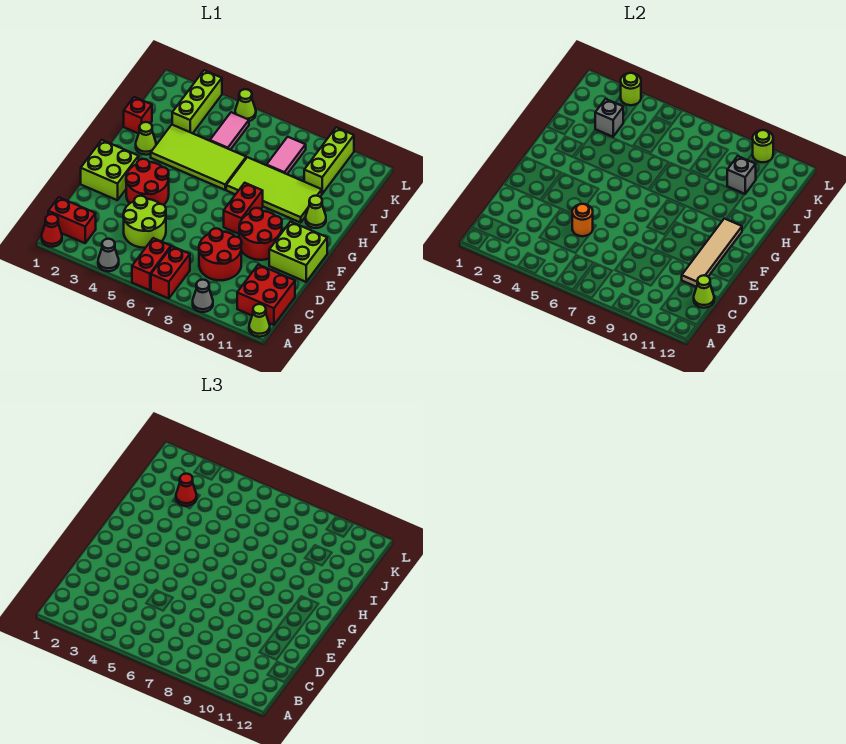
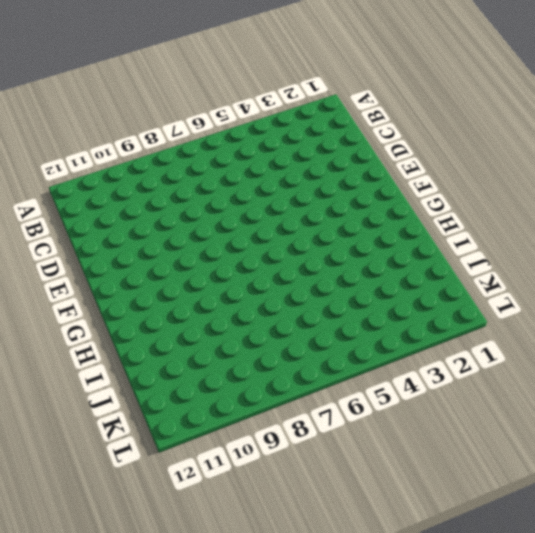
none -> red 1x1 cone [42,214,62,247]
none -> grey 1x1 cone [98,239,119,271]
none -> red 1x2 brick [132,238,171,290]
none -> red 1x2 brick [151,246,190,298]

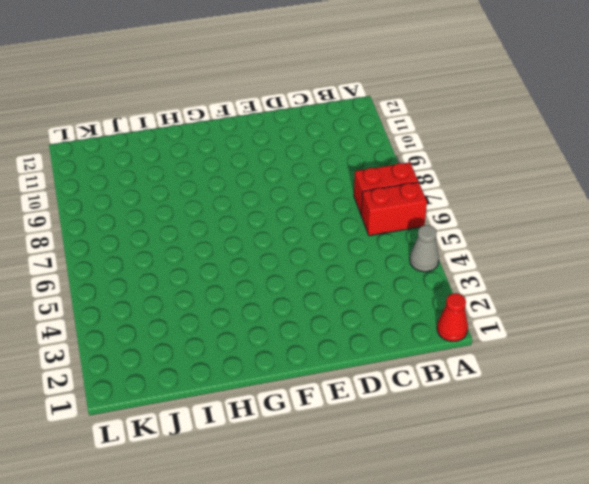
none -> grey 1x1 cone [193,280,213,312]
none -> lime 1x1 cone [249,304,270,337]
none -> red 1x2 brick [48,197,96,243]
none -> red 2x2 brick [237,265,295,325]

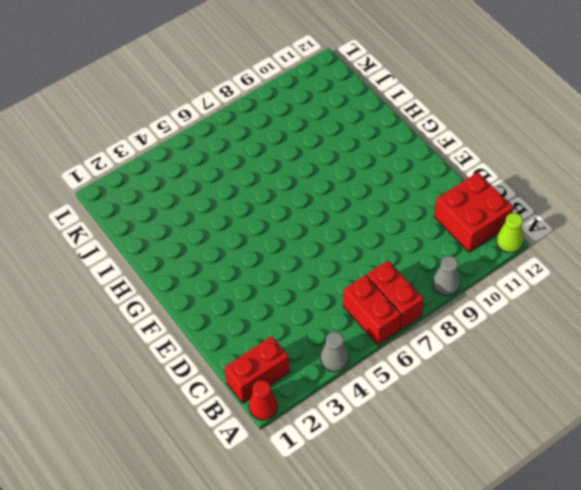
none -> lime 2x2 round brick [123,196,166,248]
none -> red 2x2 round brick [199,228,242,280]
none -> lime 2x2 brick [81,140,139,200]
none -> red 2x2 round brick [126,159,169,205]

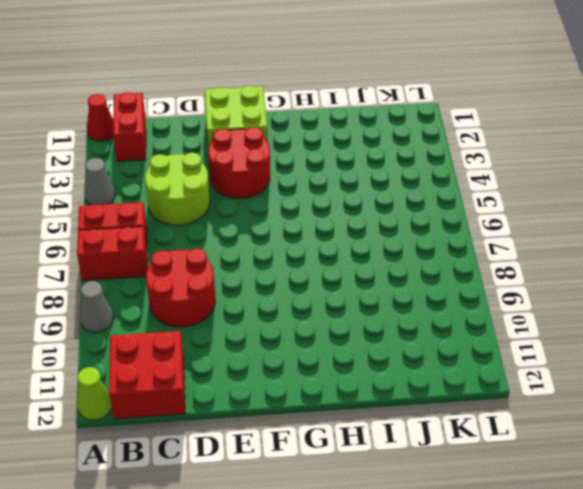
none -> red 2x2 round brick [239,208,282,260]
none -> lime 2x2 brick [269,222,327,282]
none -> red 1x2 brick [224,183,263,234]
none -> lime 1x1 cone [136,122,156,155]

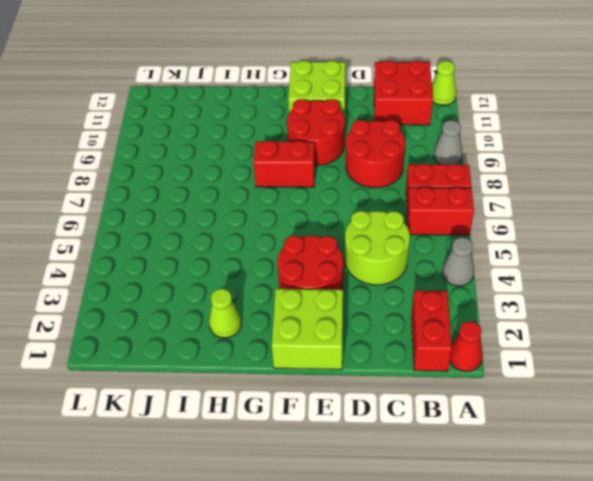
none -> lime 2x4 tile [151,125,246,190]
none -> lime 2x4 tile [226,157,322,223]
none -> lime 1x1 cone [306,196,326,228]
none -> red 1x1 brick [124,97,152,134]

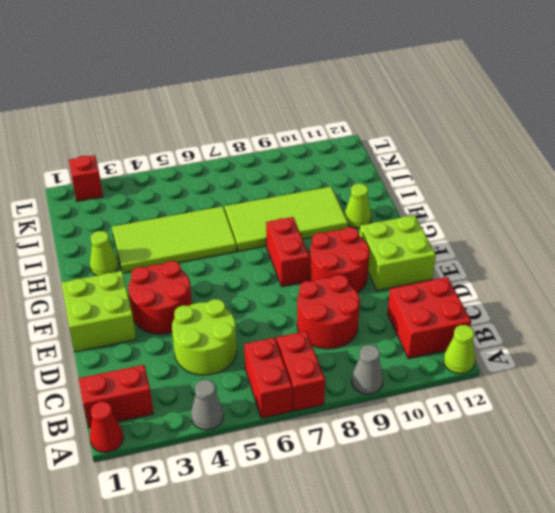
red 1x1 brick [69,155,103,201] -> red 1x1 brick moved to [124,97,152,134]
none -> lime 1x3 brick [172,70,222,133]
none -> pink 1x2 tile [210,112,249,150]
none -> pink 1x2 tile [267,137,306,174]
none -> lime 1x3 brick [304,127,354,194]

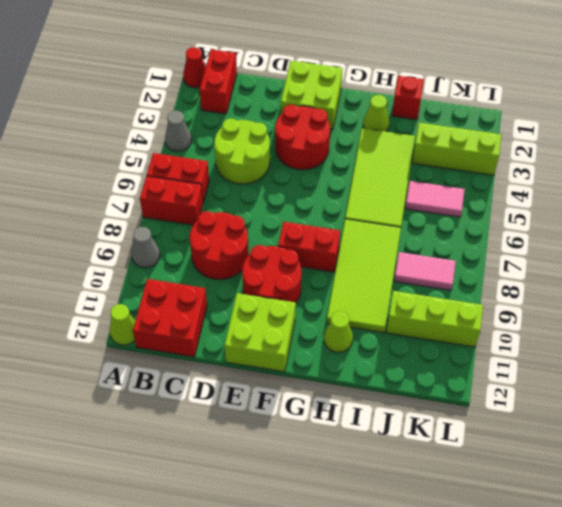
none -> lime 1x1 cone [235,89,256,121]
none -> lime 1x1 cone [694,275,714,308]
none -> orange 1x1 round brick [572,204,593,236]
none -> tan 1x4 tile [682,219,742,287]

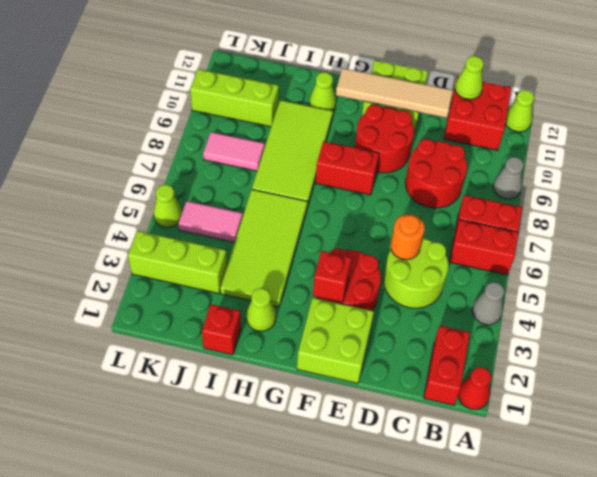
red 1x1 brick [313,251,352,303] -> none
none -> grey 1x1 brick [595,99,623,137]
none -> grey 1x1 brick [727,156,756,194]
none -> lime 1x1 round brick [621,73,641,105]
none -> lime 1x1 round brick [753,130,773,162]

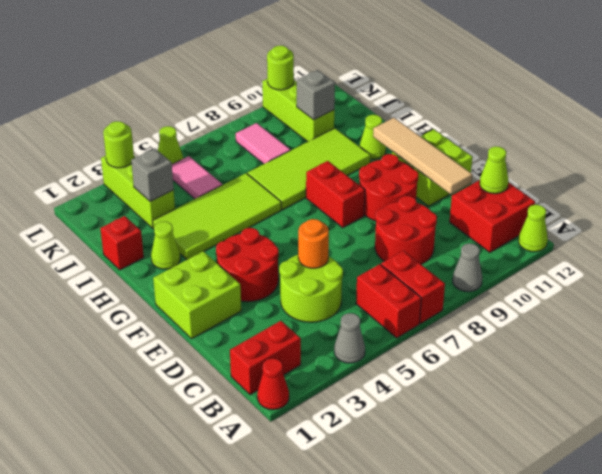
none -> red 1x1 cone [176,474,197,506]

